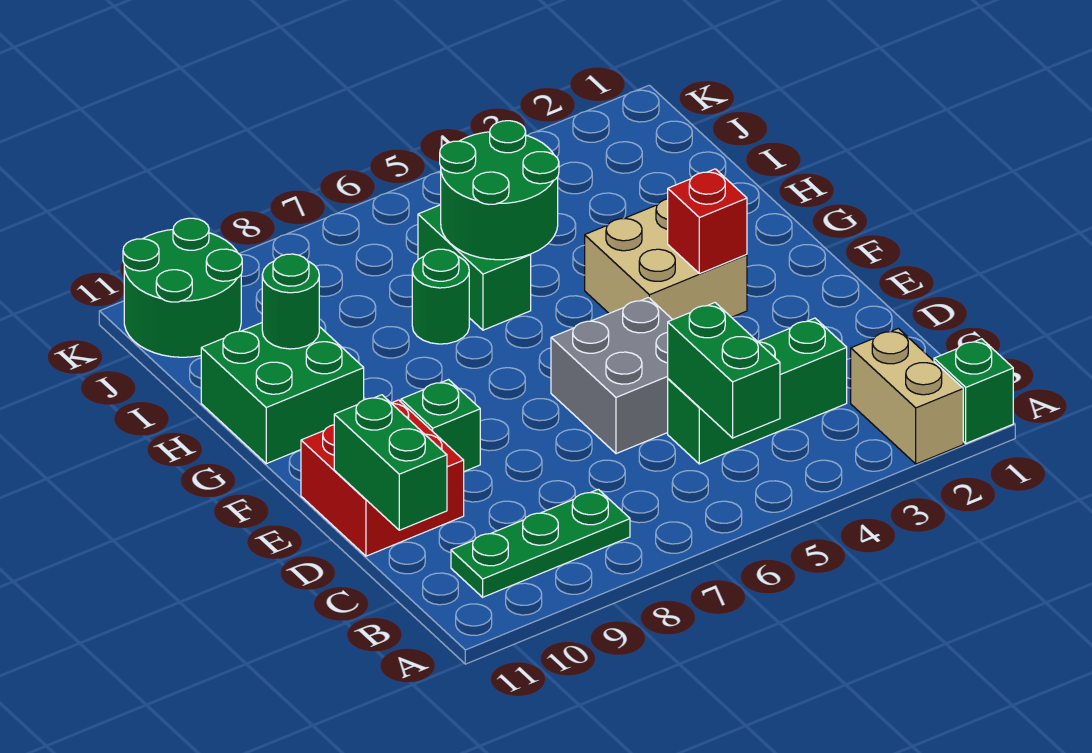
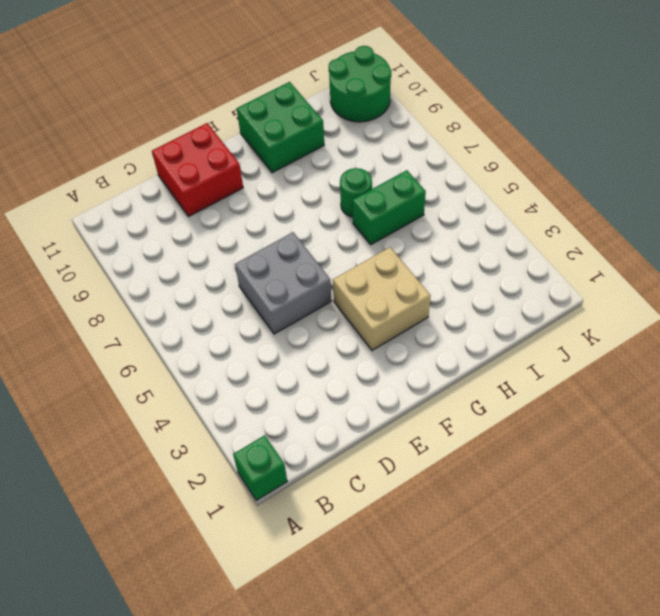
none -> tan 1x2 brick [851,328,963,464]
none -> green 1x3 plate [451,489,630,597]
none -> green 1x3 brick [668,318,847,464]

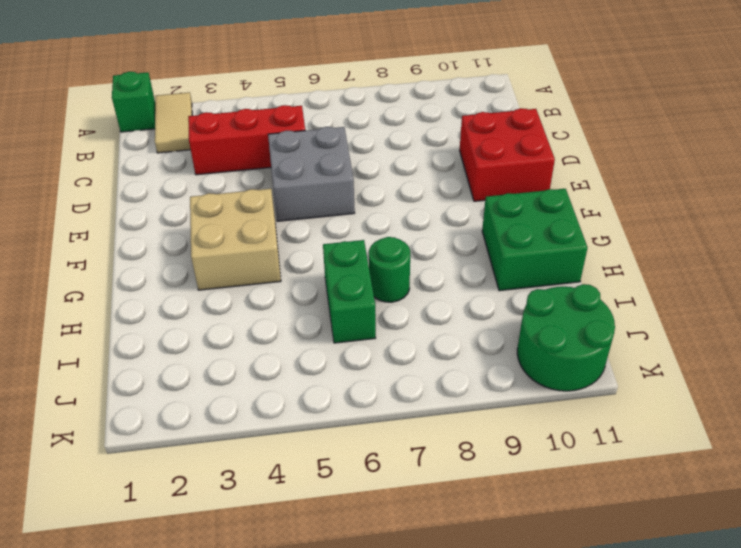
tan 1x2 tile [155,92,192,153] -> tan 1x2 brick [851,328,963,464]
red 1x3 brick [188,105,305,175] -> green 1x3 brick [668,318,847,464]
none -> green 1x3 plate [451,489,630,597]
none -> green 1x1 brick [401,380,480,471]
none -> green 1x2 brick [668,303,780,438]

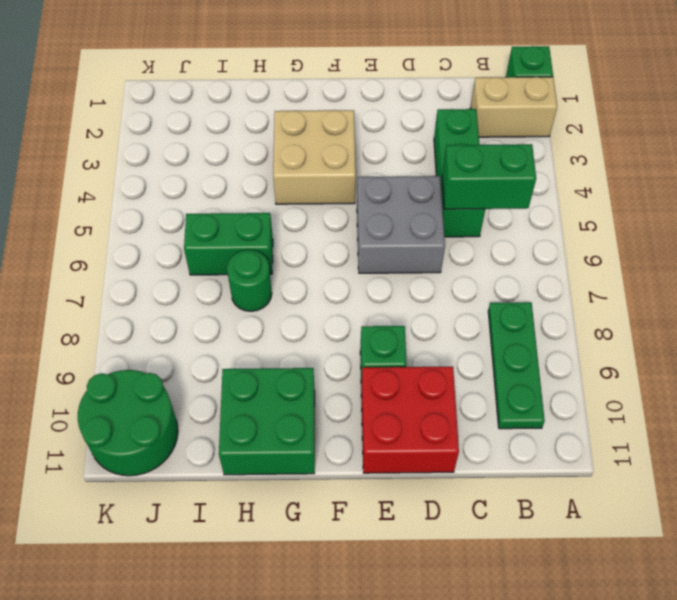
none -> green 1x2 brick [334,395,447,530]
none -> red 1x1 brick [668,169,747,274]
none -> green 2x2 round brick [440,121,559,260]

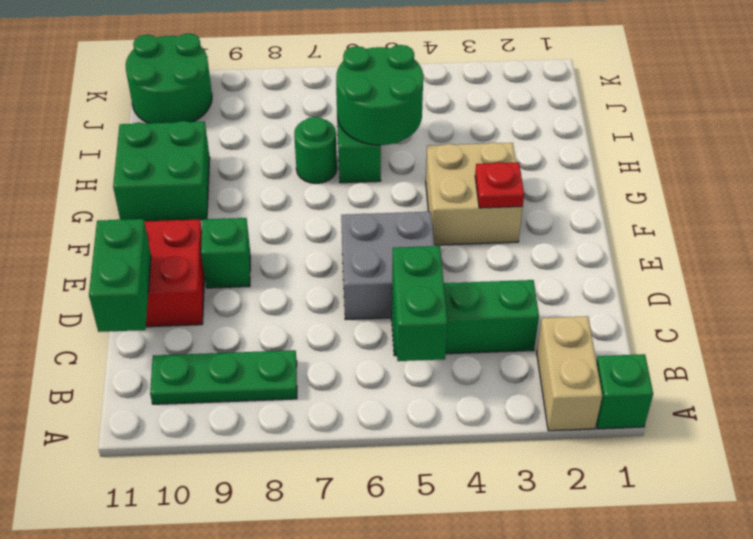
red 1x1 plate [475,162,524,208] -> red 1x1 brick [668,169,747,274]
none -> green 1x1 round brick [262,254,319,349]

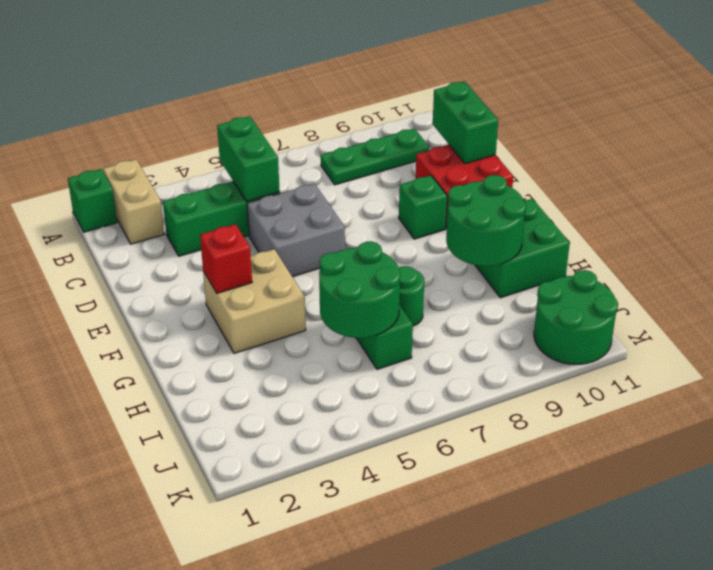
green 2x2 round brick [446,175,526,266] -> green 1x1 round brick [262,254,319,349]

